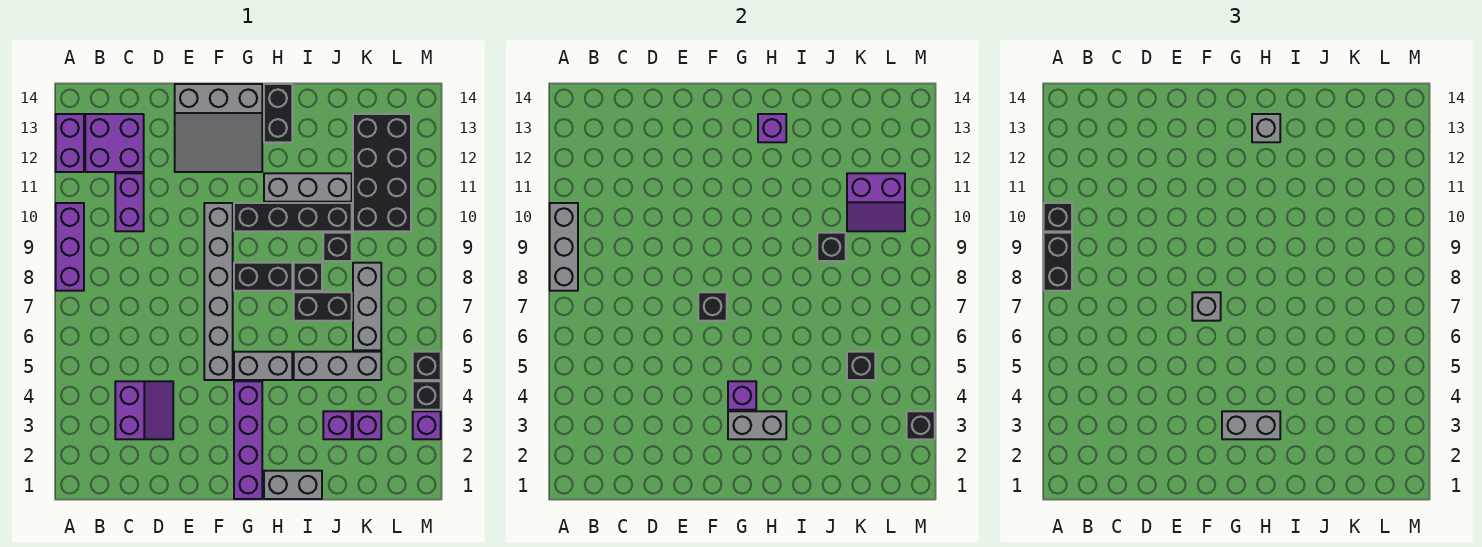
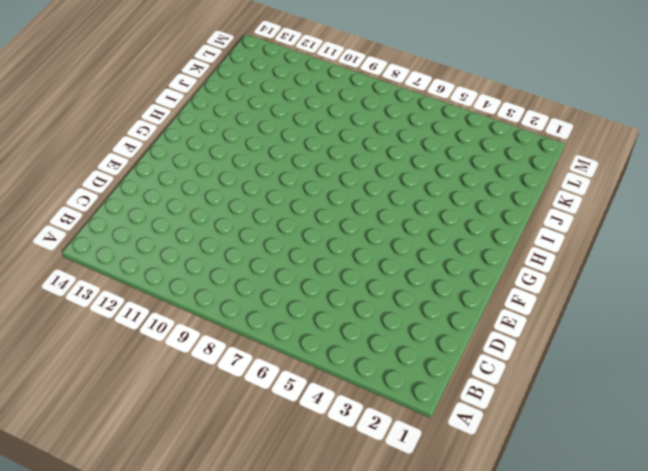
none -> purple 1x3 brick [56,203,84,291]
none -> purple 1x2 brick [56,114,84,172]
none -> purple 2x2 brick [85,114,144,172]
none -> purple 2x2 slope [115,381,173,439]

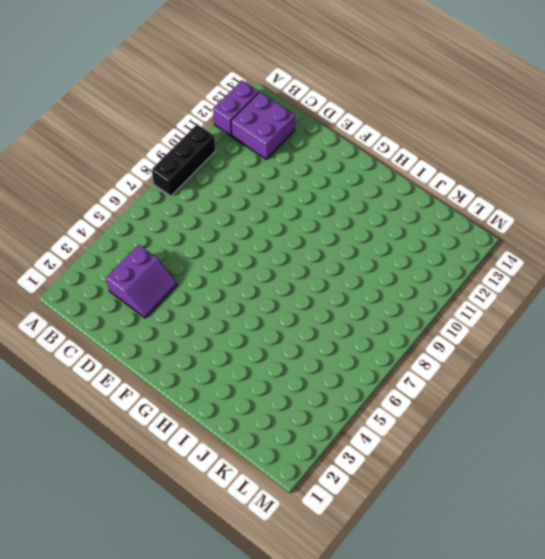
black 1x3 brick [152,124,215,196] -> purple 1x3 brick [56,203,84,291]
none -> purple 1x2 brick [115,173,144,231]
none -> grey 3x3 slope [175,84,262,172]
none -> grey 1x6 brick [204,203,233,380]
none -> purple 1x4 brick [234,381,262,499]

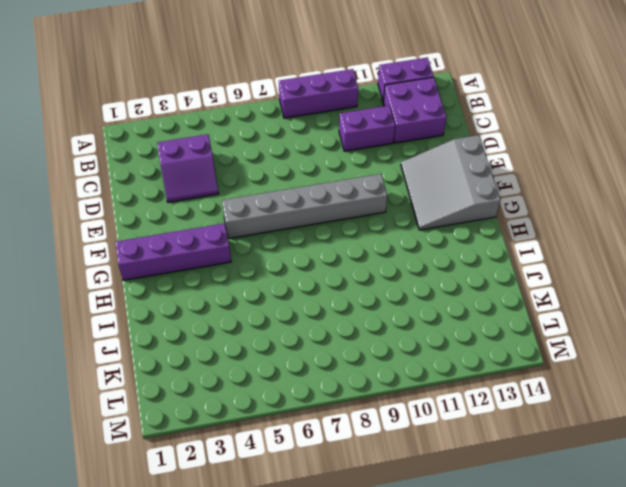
none -> grey 1x2 brick [234,352,292,380]
none -> black 1x2 brick [234,263,292,291]
none -> black 1x4 brick [234,203,352,231]
none -> grey 1x2 brick [264,471,322,499]

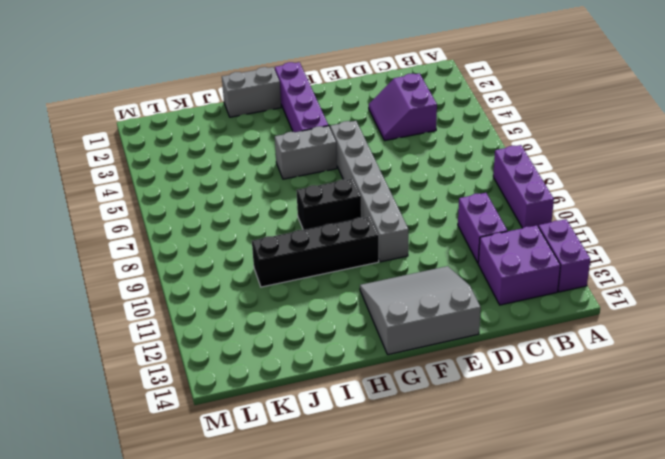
none -> grey 1x3 brick [264,173,352,202]
none -> black 1x2 brick [264,84,292,142]
none -> grey 1x3 brick [294,352,381,380]
none -> black 1x2 brick [294,292,352,321]

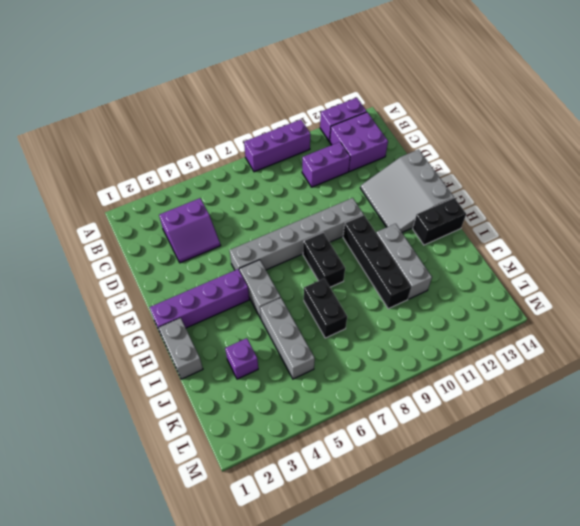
none -> black 1x1 brick [294,263,322,291]
none -> black 1x1 brick [323,233,352,261]
none -> purple 1x1 brick [353,411,381,439]
none -> grey 1x3 brick [353,263,381,350]

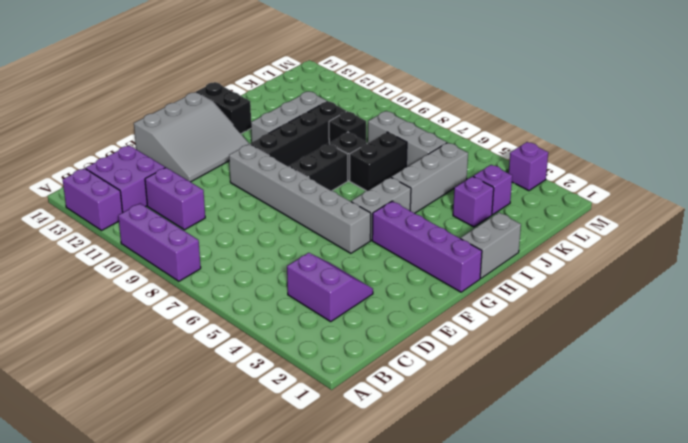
none -> black 2x4 brick [353,114,411,231]
none -> black 1x1 brick [413,381,441,410]
none -> black 1x1 brick [413,352,441,380]
none -> grey 1x3 brick [550,203,578,291]

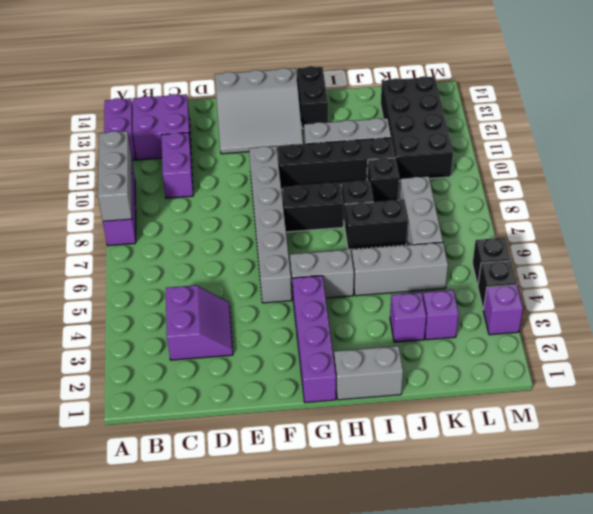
none -> black 1x1 brick [698,292,727,321]
none -> grey 1x2 brick [728,411,786,439]
none -> purple 1x1 brick [728,381,756,410]
none -> purple 1x1 brick [758,114,786,142]

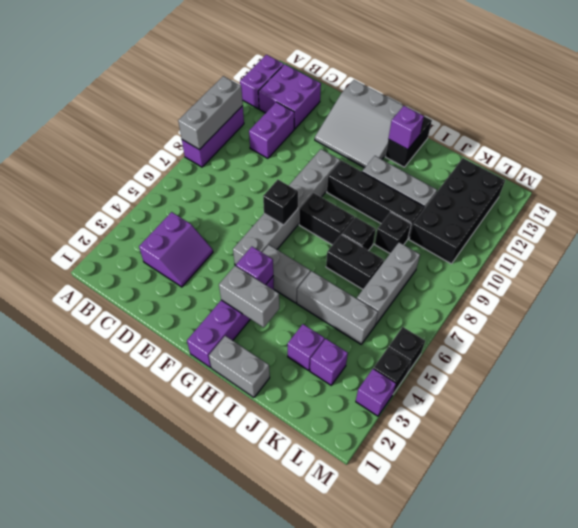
none -> black 1x1 brick [817,233,846,261]
none -> black 1x1 brick [847,352,875,380]
none -> purple 2x2 slope [847,173,905,231]
none -> black 1x1 brick [907,411,935,439]

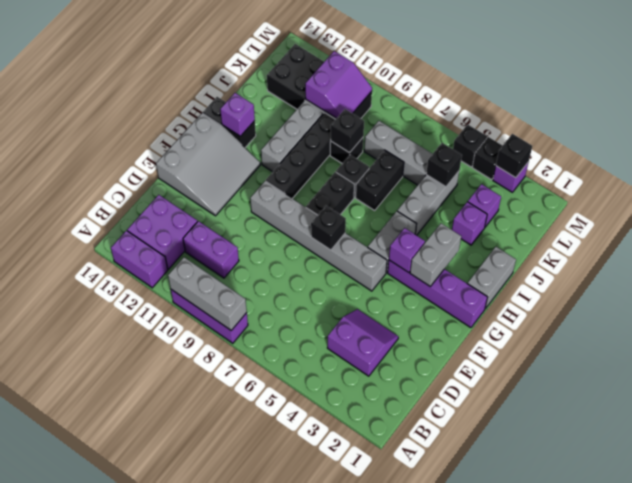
none -> black 1x2 brick [1044,233,1072,291]
none -> black 1x1 brick [1044,203,1072,231]
none -> grey 1x1 brick [1192,292,1221,321]
none -> grey 1x2 brick [1222,411,1280,439]

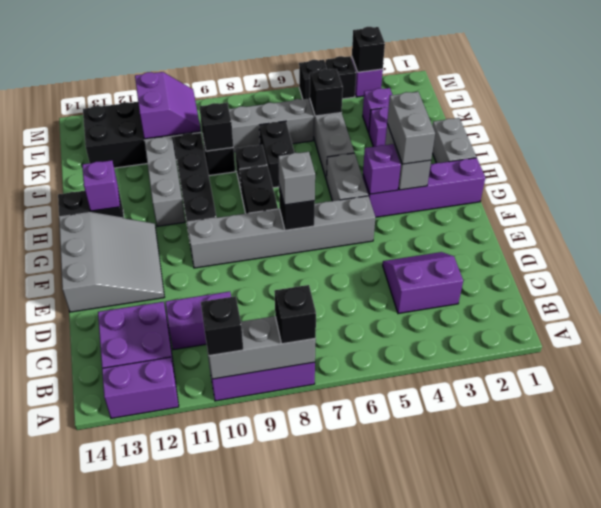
black 1x1 brick [274,285,316,344] -> black 1x2 brick [1044,233,1072,291]
none -> grey 1x1 brick [1252,114,1280,142]

